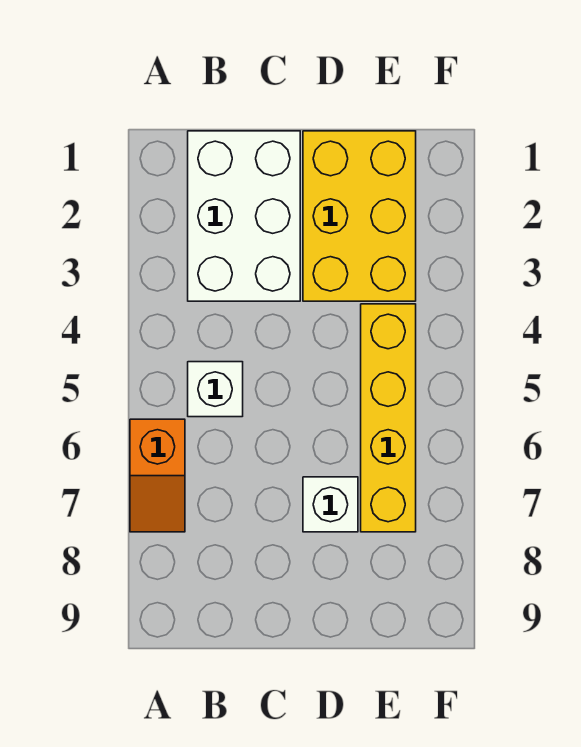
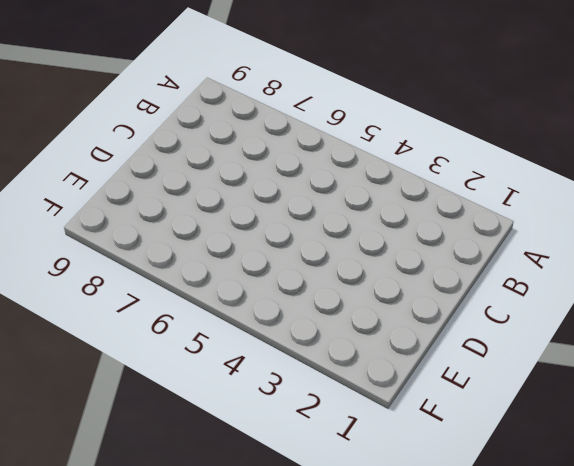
none -> orange 1x2 slope [130,419,185,532]
none -> white 2x3 brick [188,131,300,301]

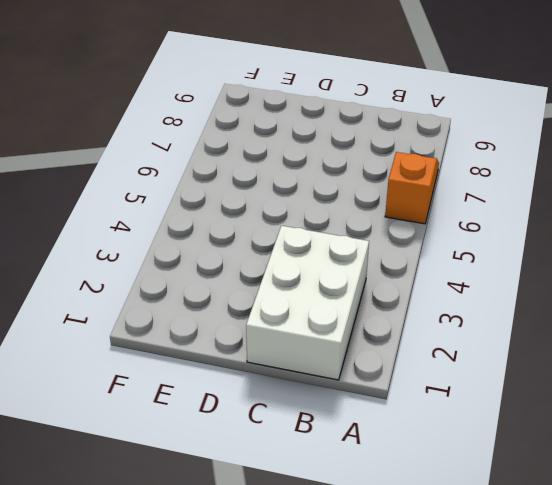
none -> white 1x1 brick [188,362,243,417]
none -> yellow 2x3 brick [303,131,416,301]

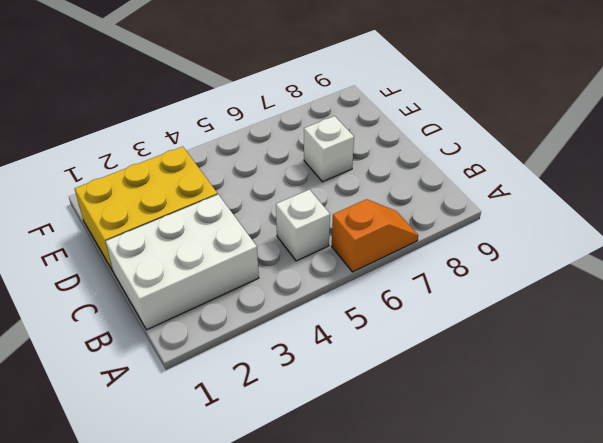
none -> yellow 1x4 brick [361,304,416,532]

